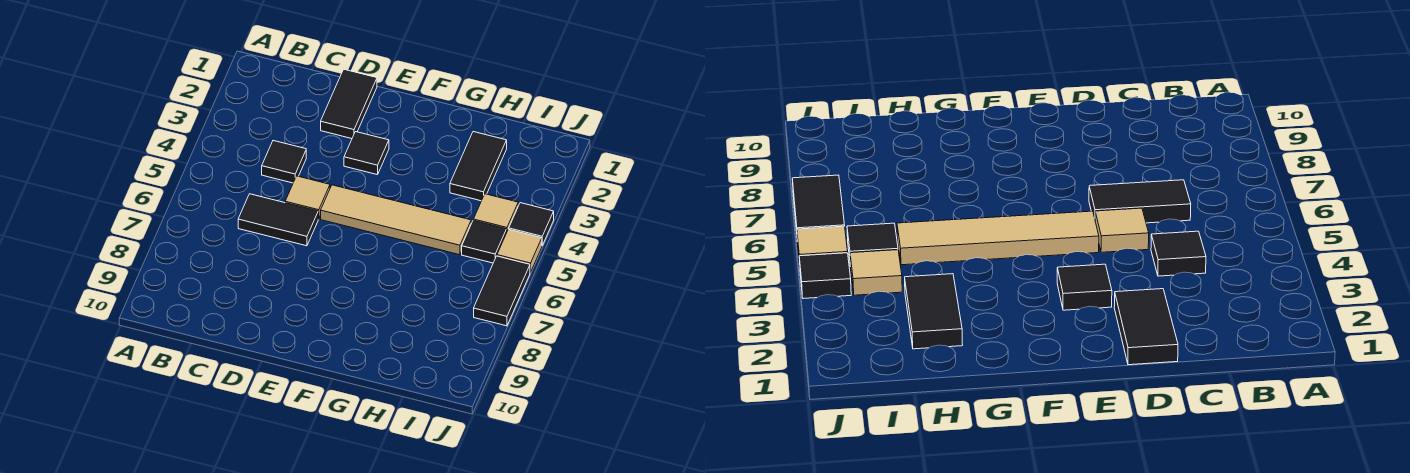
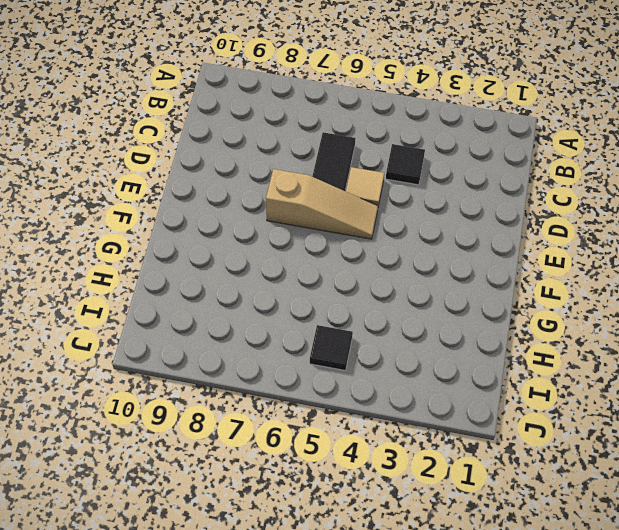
tan 1x3 slope [266,169,378,239] -> tan 1x4 tile [321,185,471,255]
none -> black 1x2 tile [321,69,377,139]
none -> black 1x1 tile [344,132,389,175]
none -> black 1x2 tile [450,132,507,201]

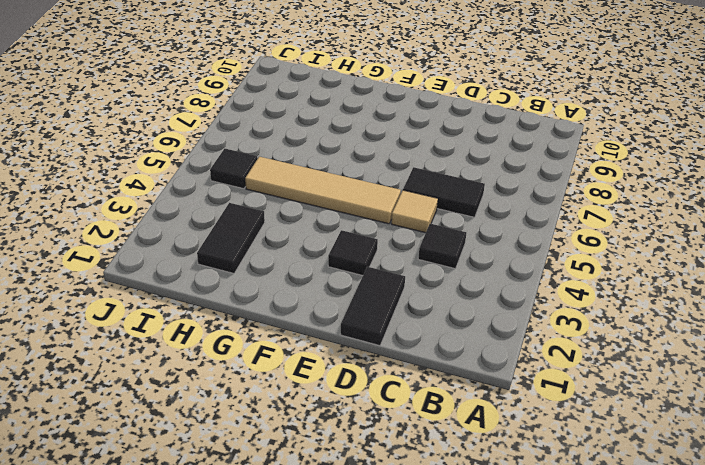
none -> tan 1x1 tile [473,194,518,231]
none -> black 1x1 tile [509,203,554,245]
none -> tan 1x1 tile [497,229,542,272]

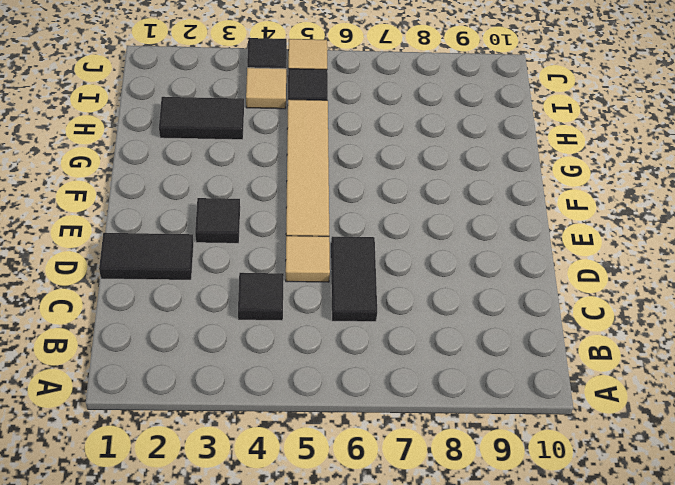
none -> black 1x2 tile [474,256,530,326]

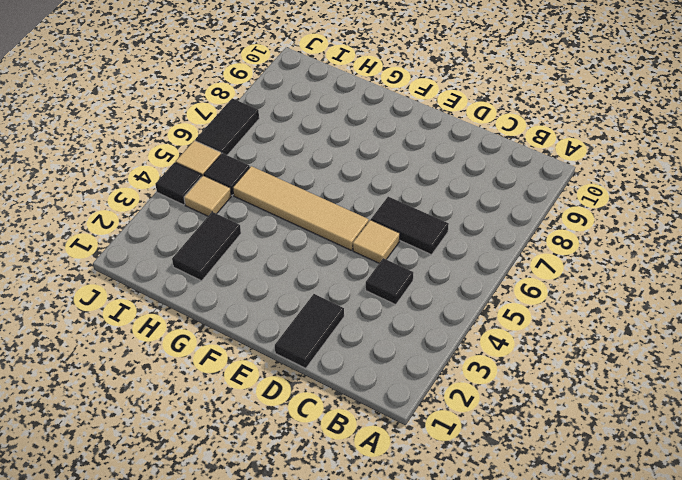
none -> black 1x1 tile [344,132,389,175]

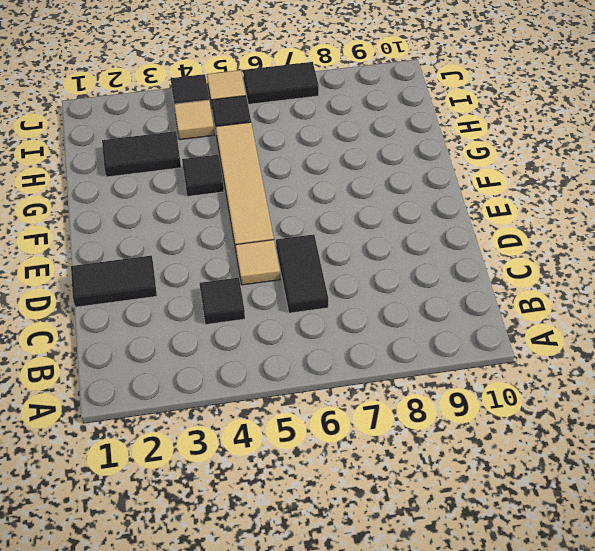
black 1x1 tile [182,155,224,196] -> black 1x1 tile moved to [344,132,389,175]

